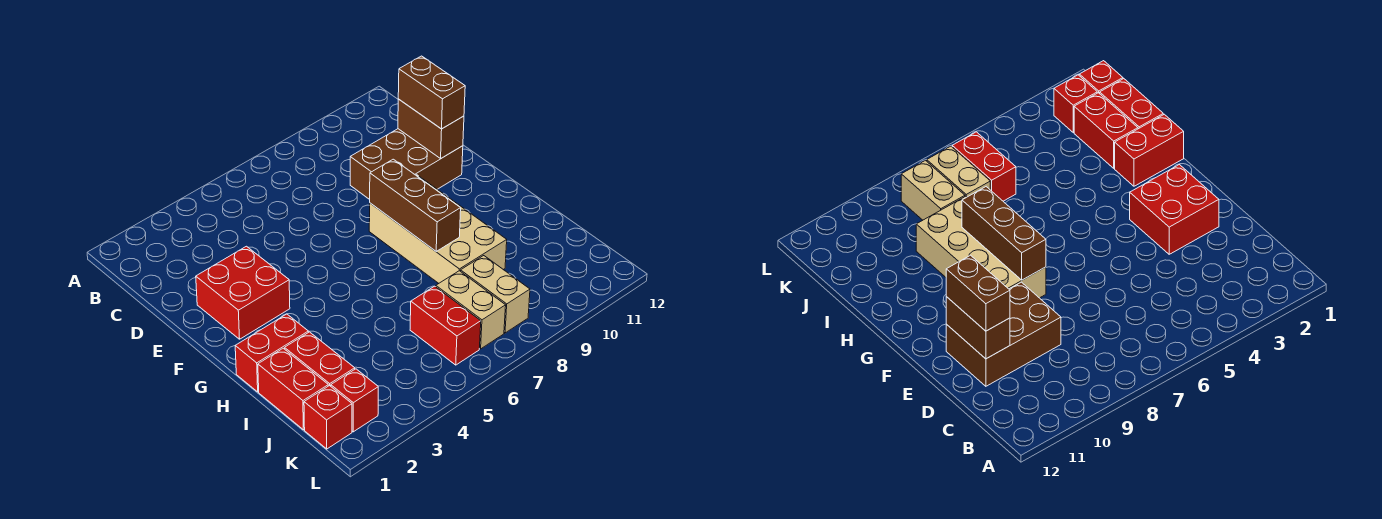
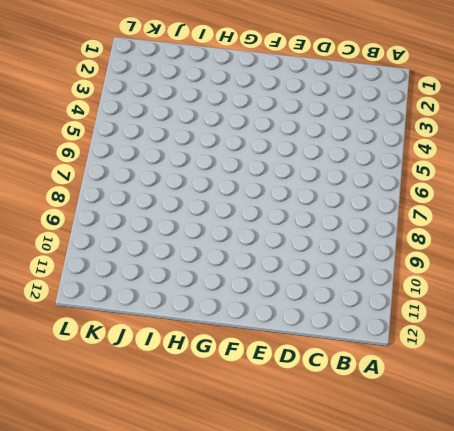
none -> brown 2x3 brick [350,129,463,200]
none -> red 2x2 brick [196,246,290,339]
none -> tan 2x4 brick [369,175,507,283]

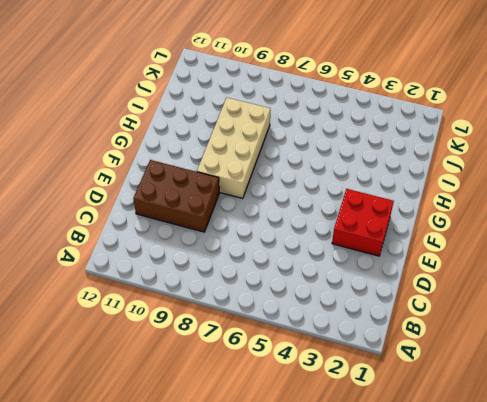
none -> red 1x2 brick [235,314,308,392]
none -> red 1x2 brick [258,348,328,430]
none -> red 1x2 brick [285,332,355,386]

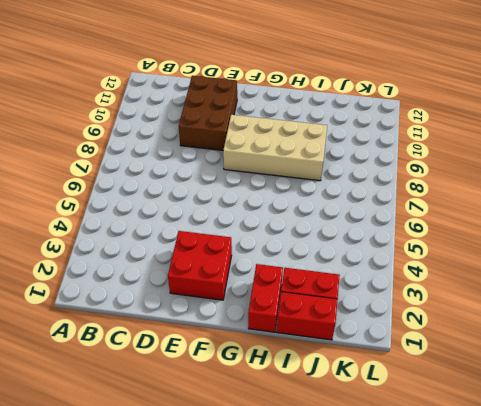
none -> red 1x2 brick [410,286,481,365]
none -> tan 1x2 brick [436,271,506,349]
none -> tan 1x2 brick [461,256,530,333]

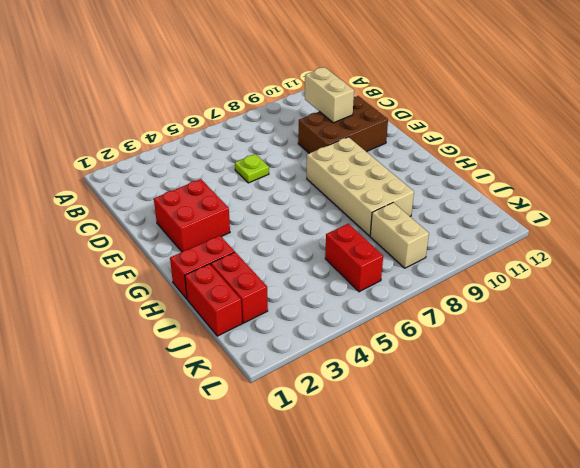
tan 1x2 brick [305,67,354,123] -> tan 1x2 brick moved to [436,271,506,349]
lime 1x1 plate [235,154,269,183] -> none
none -> red 1x1 brick [304,386,352,449]
none -> red 1x1 brick [331,369,378,432]
none -> brown 1x2 brick [398,99,464,158]

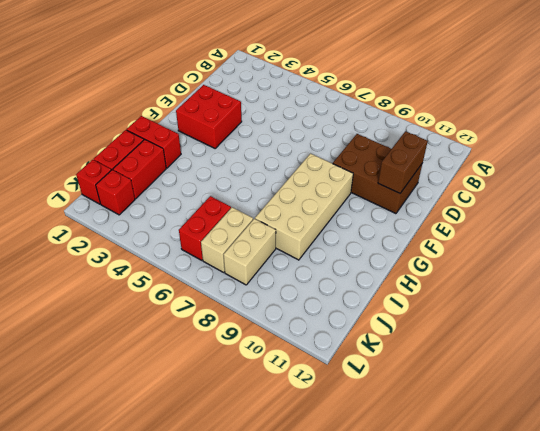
none -> brown 1x3 brick [370,159,461,251]
none -> brown 1x2 brick [398,56,465,129]

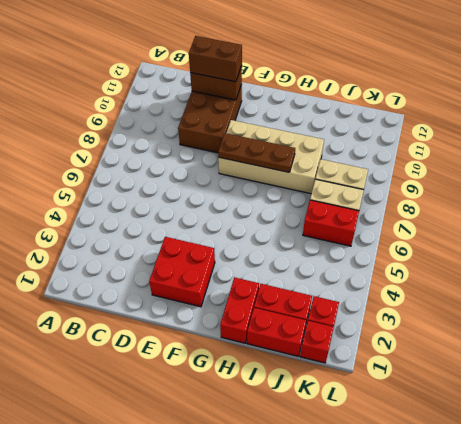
brown 1x3 plate [218,133,295,172] -> brown 1x3 brick [370,159,461,251]

